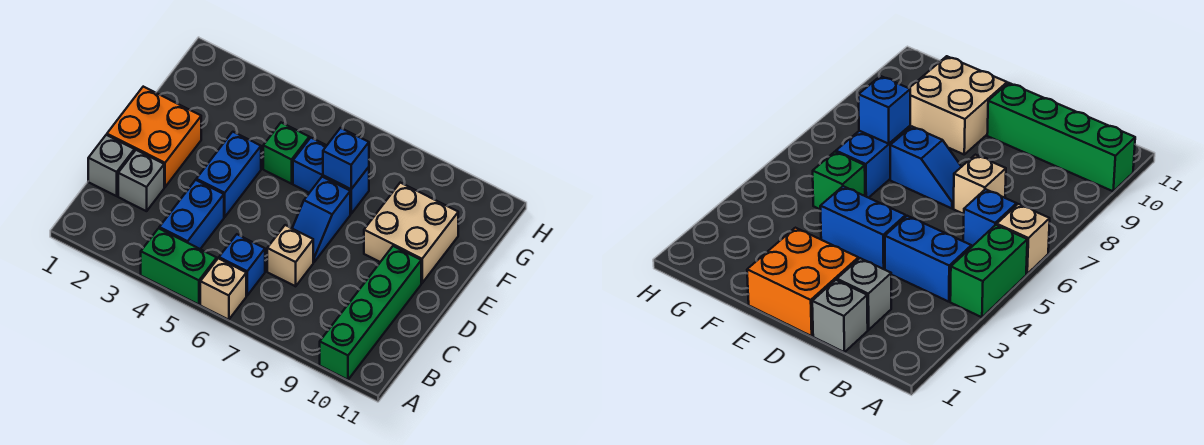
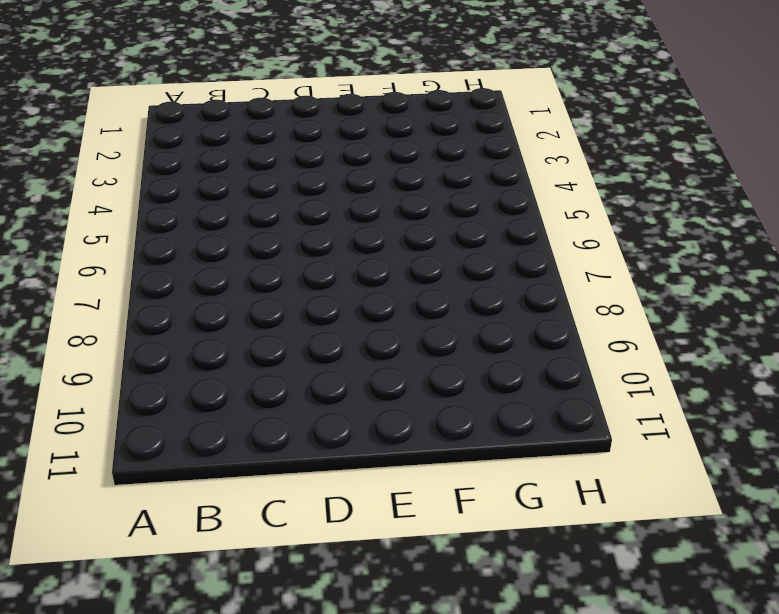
none -> green 1x2 brick [141,228,217,305]
none -> tan 1x1 brick [200,258,246,320]
none -> green 1x4 brick [320,246,421,380]

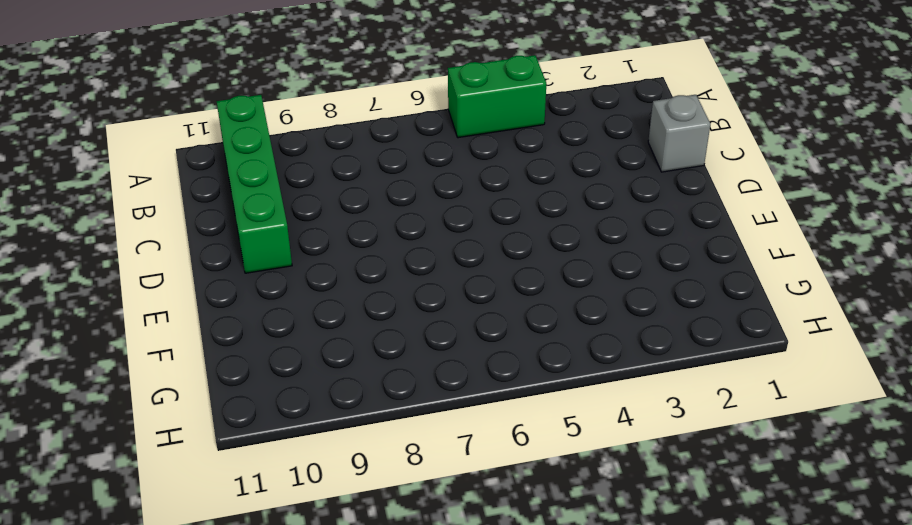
none -> tan 1x1 brick [200,258,246,320]
none -> blue 1x2 brick [159,180,224,249]
none -> blue 1x1 brick [219,234,265,295]

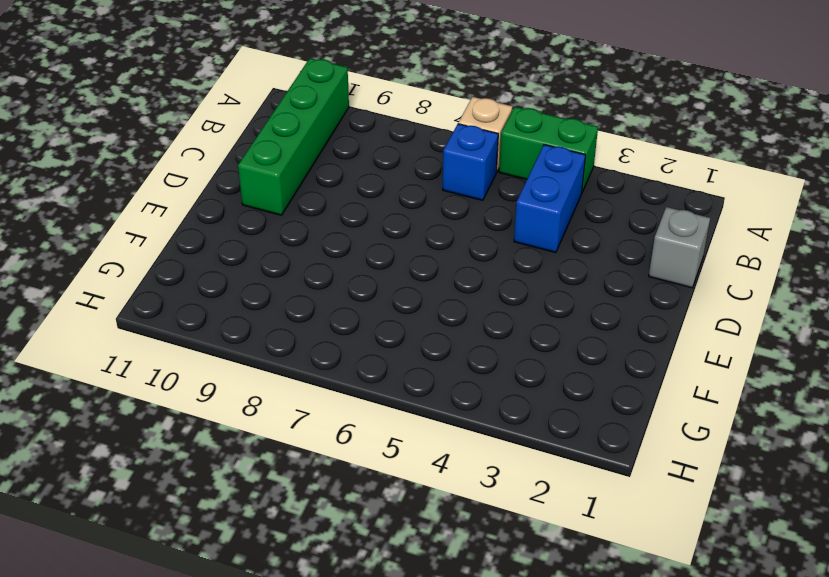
none -> grey 1x1 brick [118,150,164,211]
none -> tan 1x1 brick [267,225,313,286]
none -> orange 2x2 brick [107,87,201,187]

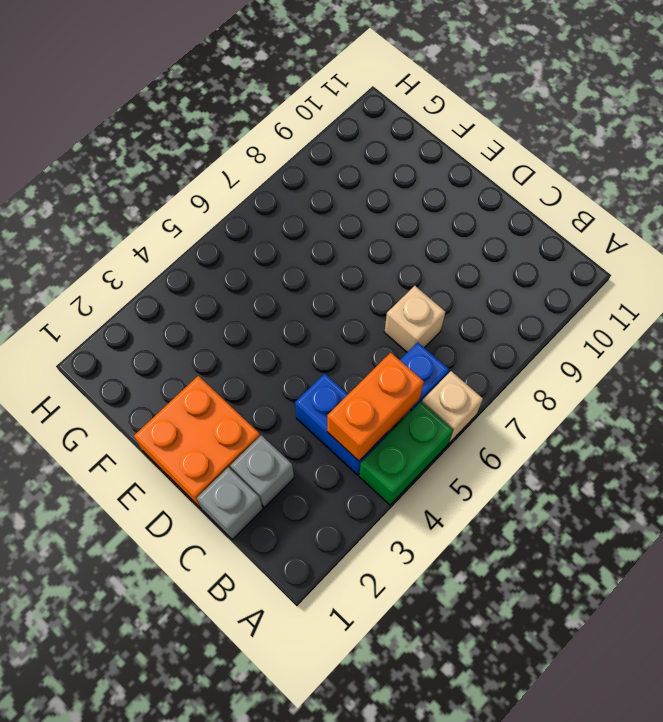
orange 1x2 brick [327,353,424,461] -> none
none -> green 1x4 brick [320,246,421,380]
none -> blue 1x2 brick [196,132,261,217]
none -> blue 1x2 slope [292,177,350,262]

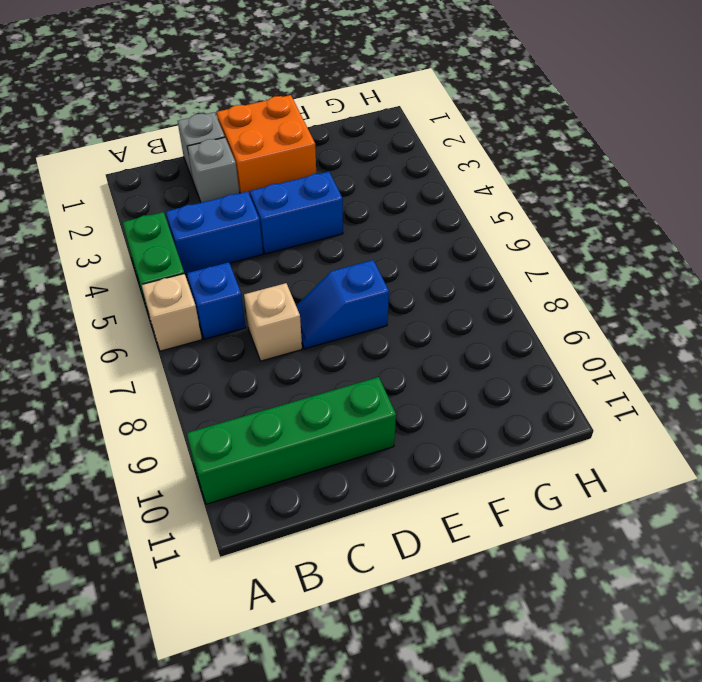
none -> tan 2x2 brick [364,183,458,283]
none -> green 1x1 brick [263,123,309,184]
none -> blue 1x2 brick [293,138,369,214]

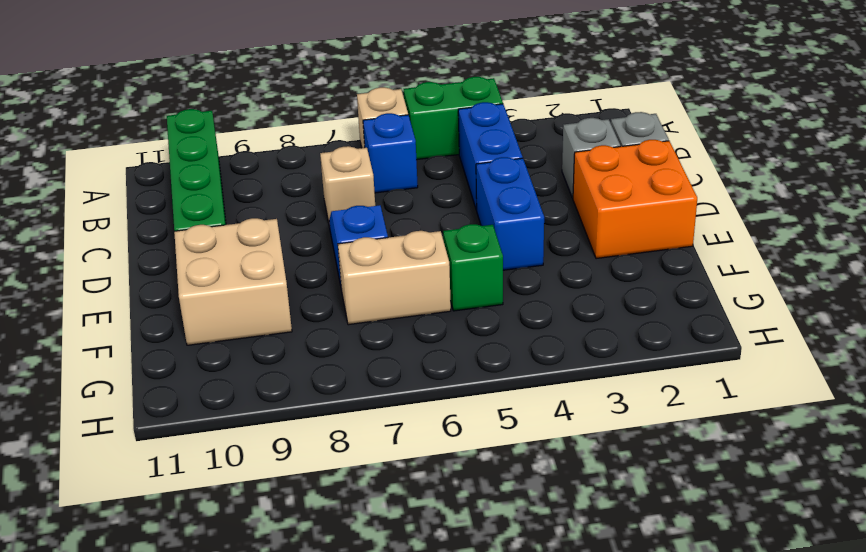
tan 1x2 brick [338,231,451,325] -> blue 1x2 brick [293,138,369,214]
none -> blue 1x1 brick [323,128,369,189]

